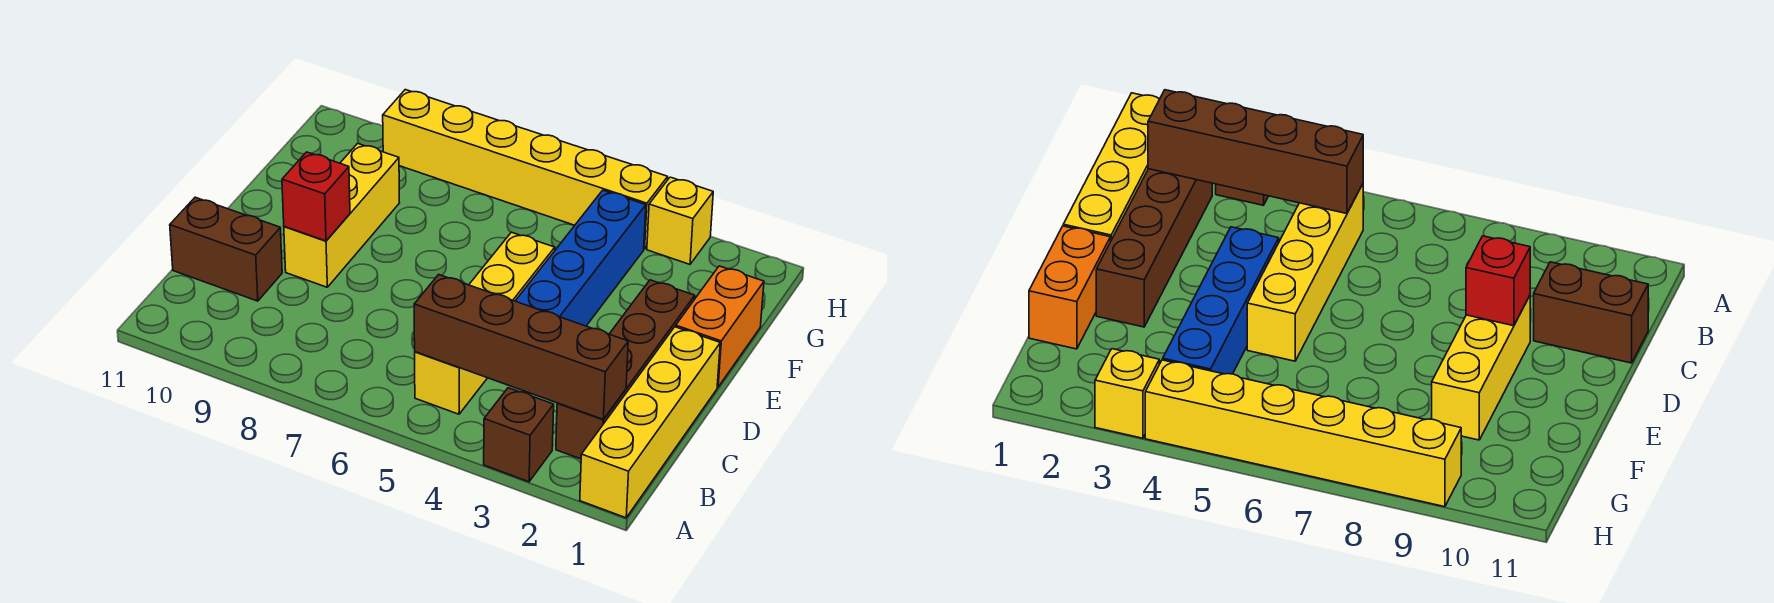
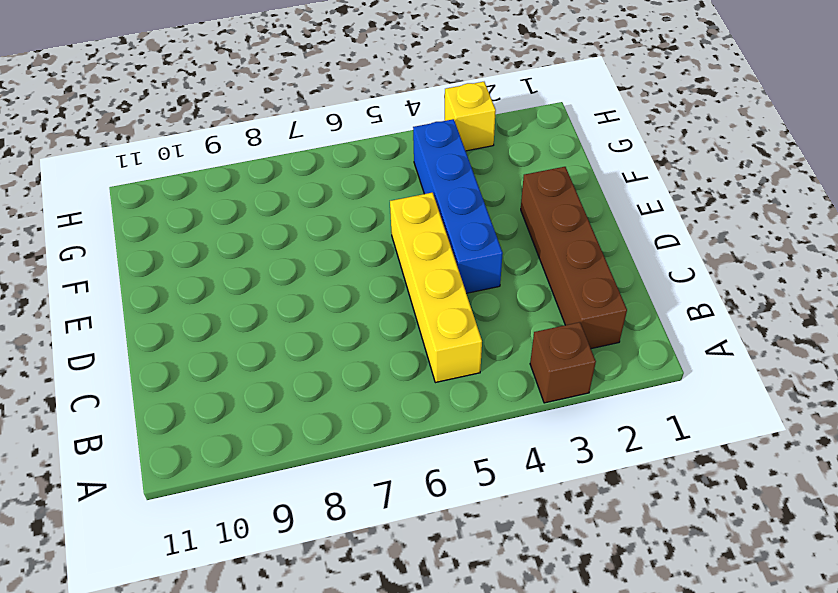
none -> yellow 1x4 brick [580,327,720,518]
none -> brown 1x2 brick [170,197,282,301]
none -> yellow 1x3 brick [284,143,400,287]

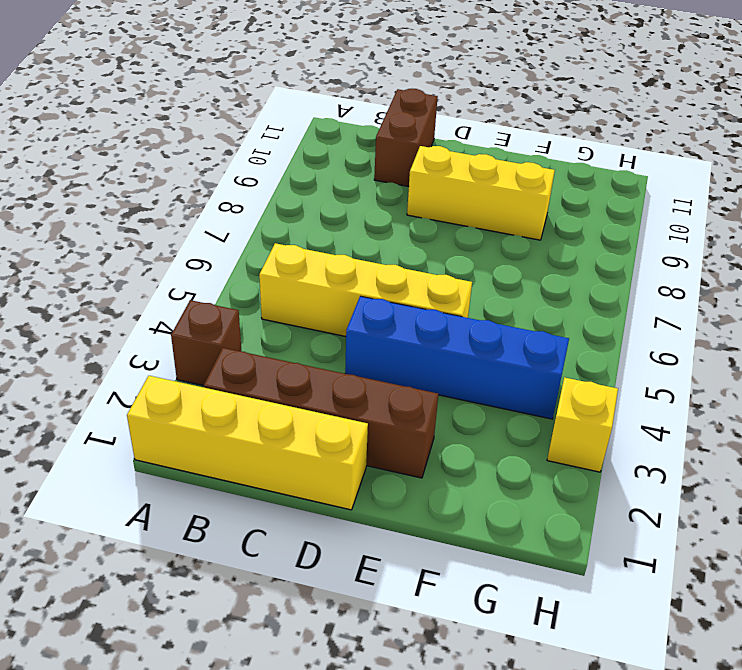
none -> orange 1x2 brick [676,266,764,387]
none -> yellow 1x6 brick [383,90,668,249]
none -> brown 1x4 brick [414,275,628,419]

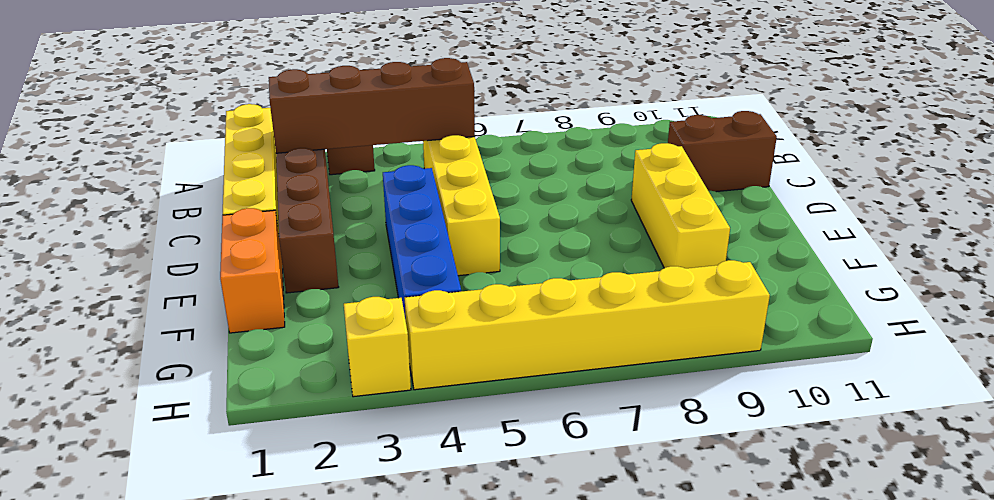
none -> red 1x1 brick [282,152,350,241]

